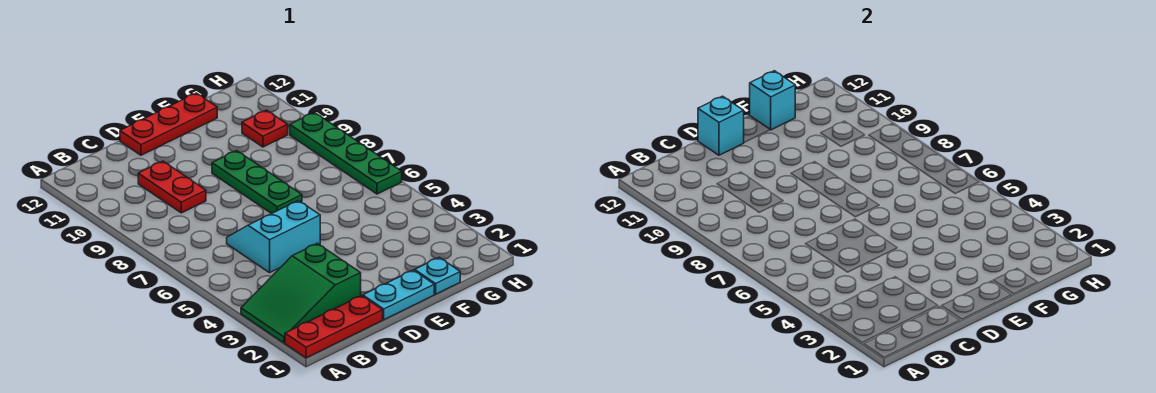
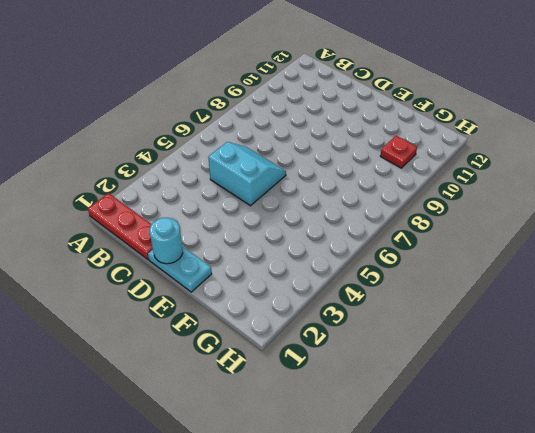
cyan 1x1 round brick [150,218,183,264] -> none
none -> green 2x3 slope [241,243,361,343]
none -> red 1x2 plate [138,161,206,213]
none -> red 1x3 plate [120,93,217,155]

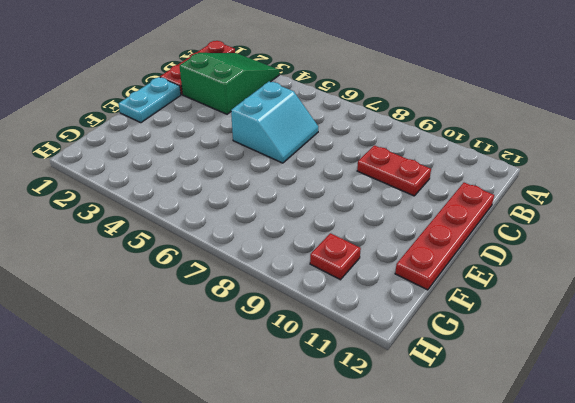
red 1x4 plate [395,183,494,290] -> red 1x3 plate [120,93,217,155]
none -> green 1x3 plate [212,151,302,214]
none -> cyan 1x1 plate [415,257,460,294]
none -> green 1x4 plate [290,112,402,194]

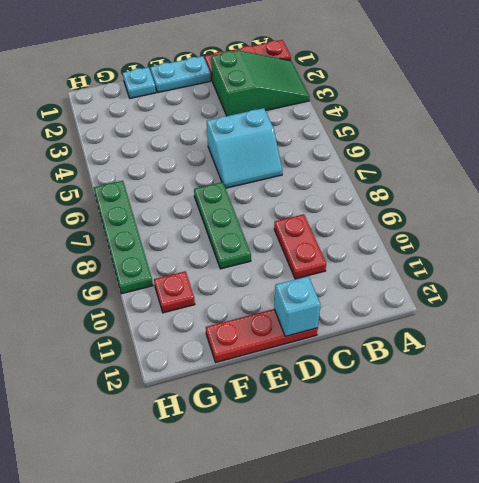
none -> cyan 1x1 brick [750,71,795,130]

